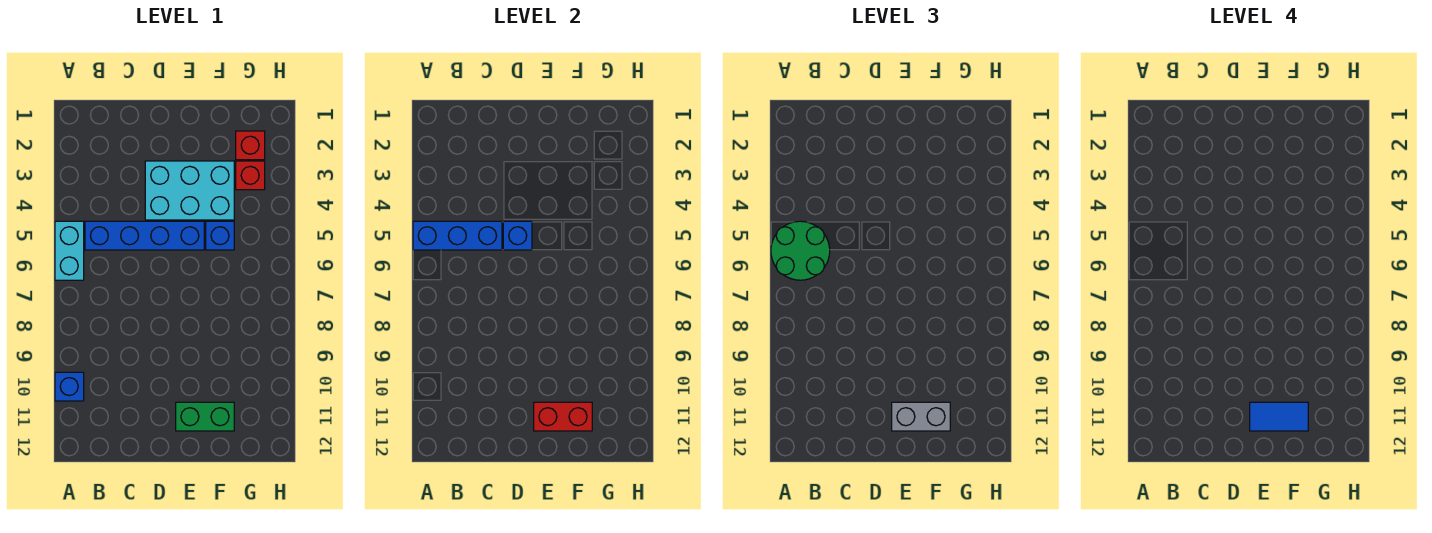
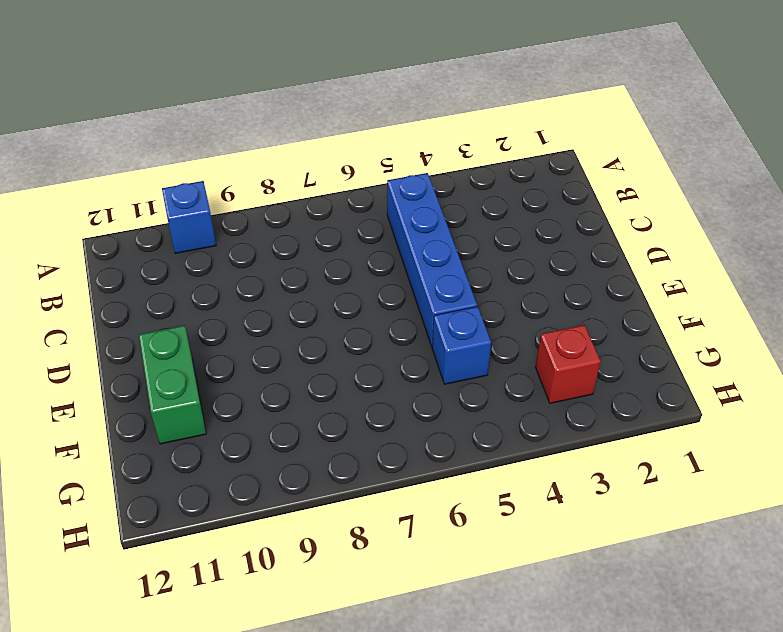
none -> cyan 1x2 brick [55,221,84,280]
none -> cyan 2x3 brick [145,161,234,220]
none -> red 1x1 brick [236,131,265,160]

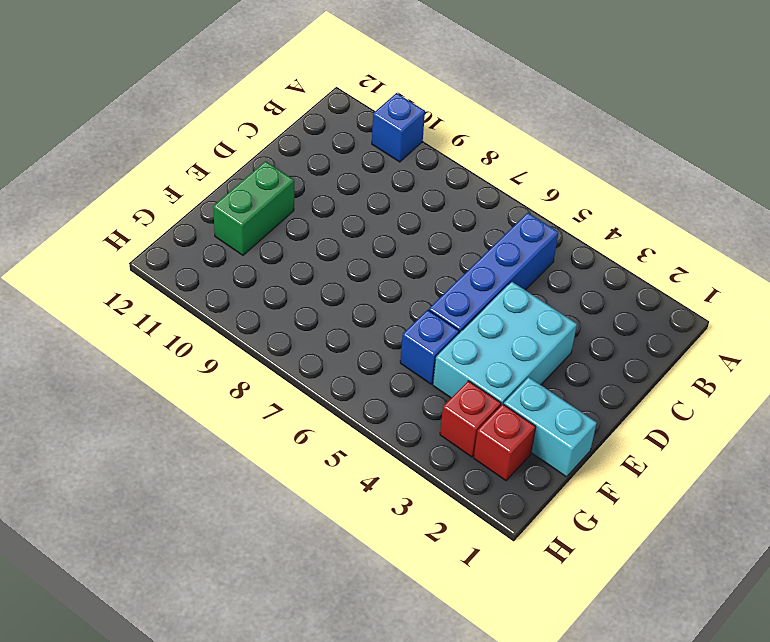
cyan 1x2 brick [504,377,597,477] -> cyan 1x2 brick moved to [55,221,84,280]
none -> blue 1x3 brick [413,221,502,250]
none -> blue 1x1 brick [503,221,532,250]
none -> red 1x2 brick [534,402,592,431]

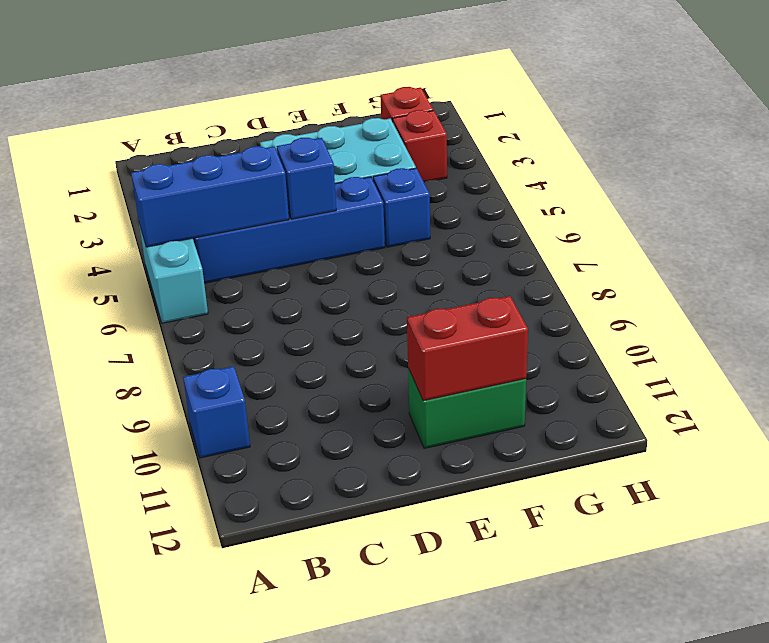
none -> green 2x2 round brick [771,221,830,280]
none -> grey 1x2 brick [892,402,950,431]
none -> blue 1x2 tile [1250,402,1308,431]

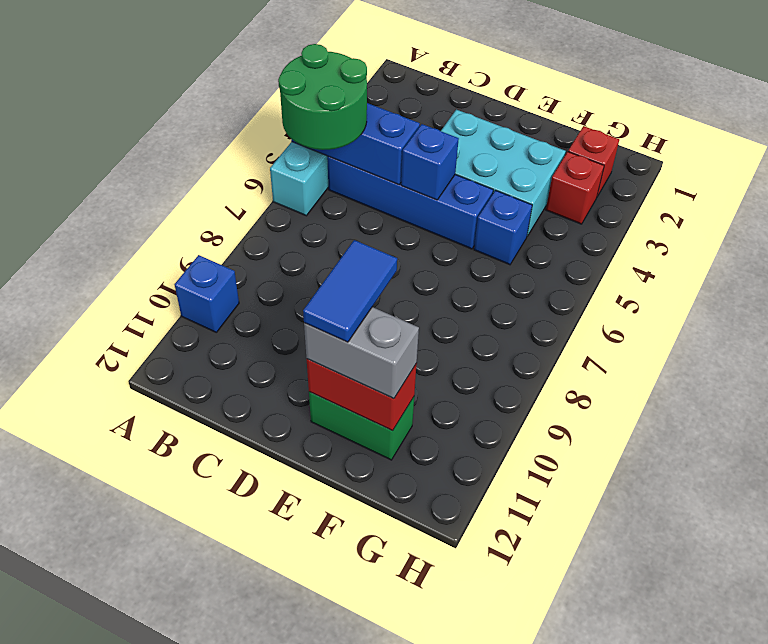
blue 1x2 tile [303,240,397,342] -> blue 1x2 tile turned to [1250,402,1308,431]

